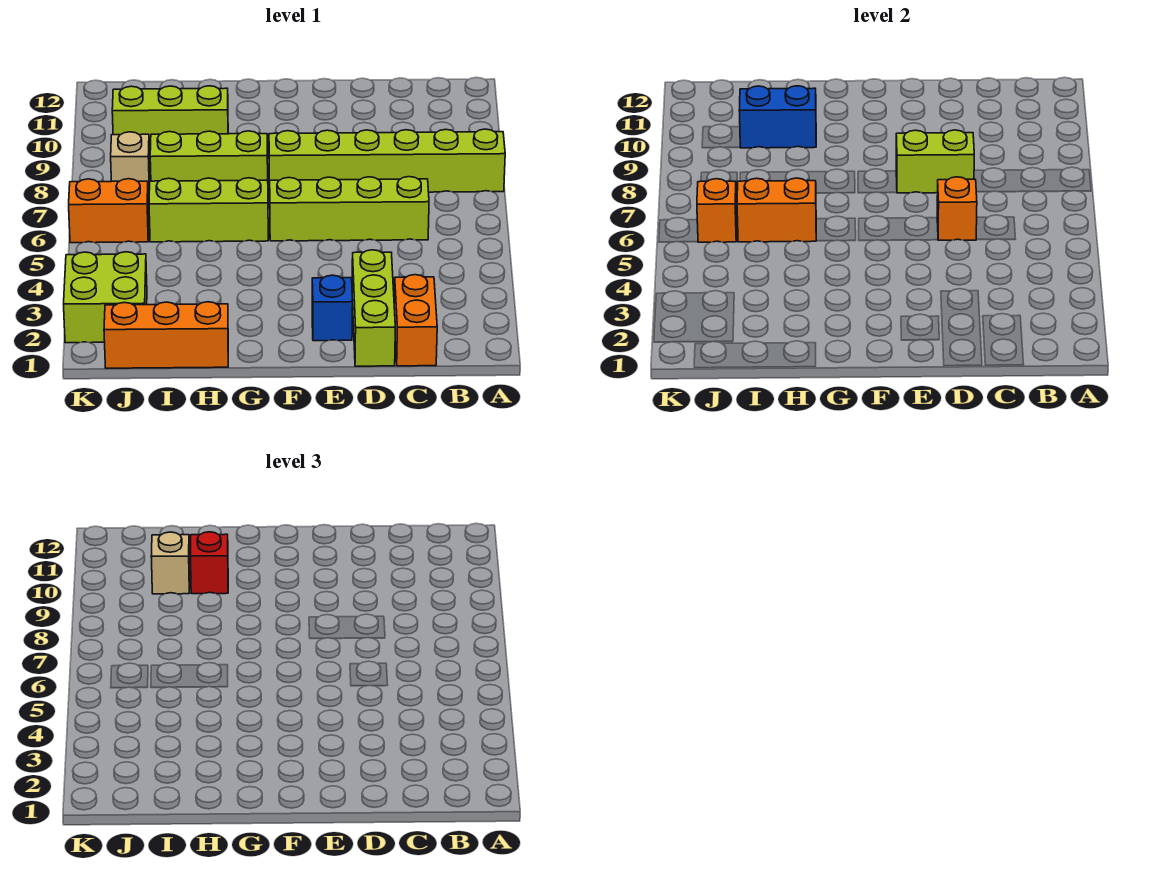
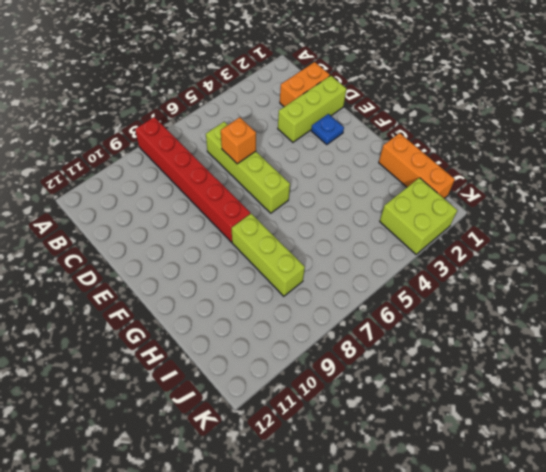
red 1x6 brick [135,117,250,242] -> lime 1x6 brick [269,129,505,192]
blue 1x1 plate [311,114,344,145] -> blue 1x1 brick [312,275,353,341]
none -> lime 1x3 brick [149,178,268,242]
none -> lime 1x3 brick [112,86,228,148]
none -> orange 1x2 brick [69,179,149,243]

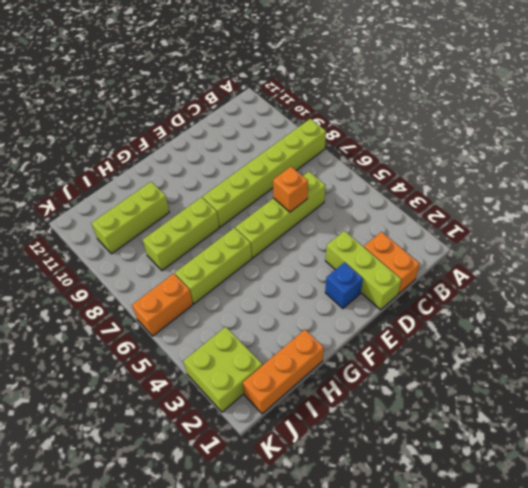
none -> tan 1x1 brick [111,132,150,194]
none -> lime 1x2 brick [896,130,974,193]
none -> orange 1x2 brick [737,178,816,242]

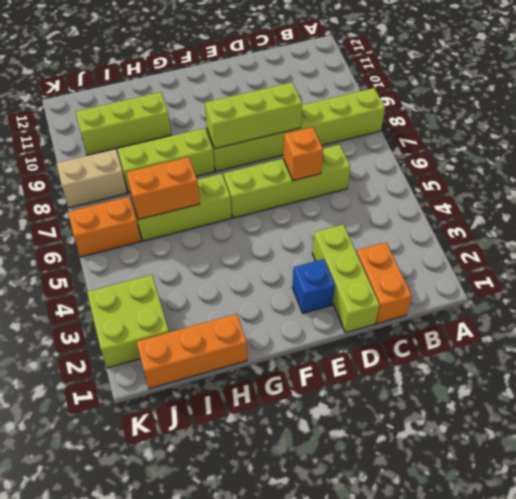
lime 1x3 brick [205,82,302,149] -> lime 1x2 brick [896,130,974,193]
tan 1x2 brick [56,149,127,208] -> tan 1x1 brick [111,132,150,194]
none -> blue 1x2 brick [739,86,816,148]
none -> orange 1x1 brick [697,179,737,242]
none -> red 1x1 brick [191,532,228,594]

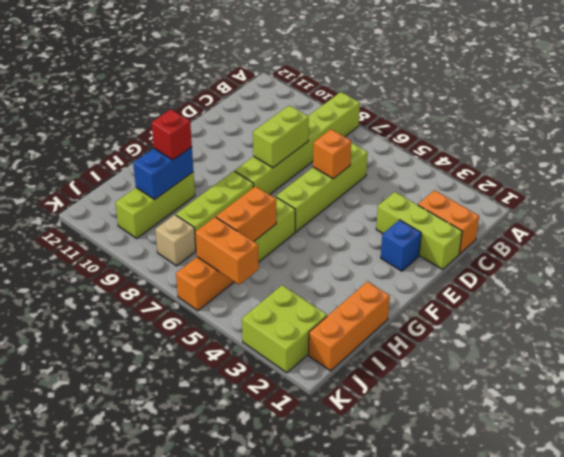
orange 1x2 brick [195,217,259,285] -> orange 1x1 brick [697,179,737,242]
none -> tan 1x1 brick [151,532,190,594]

